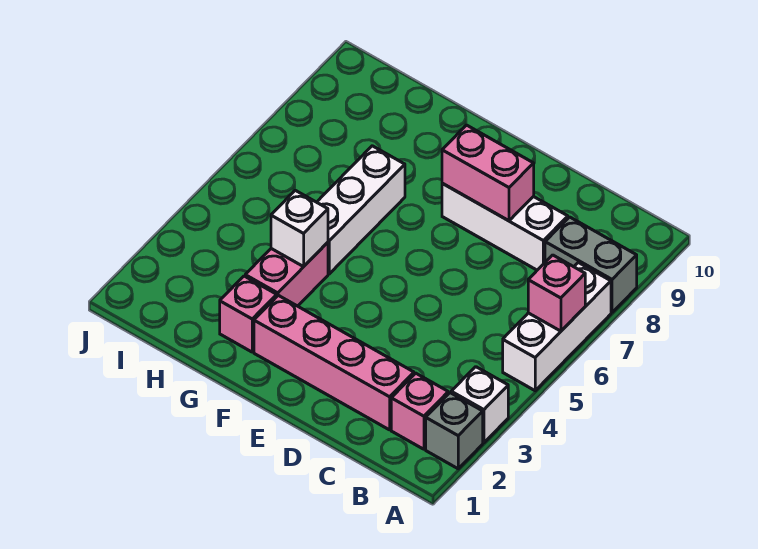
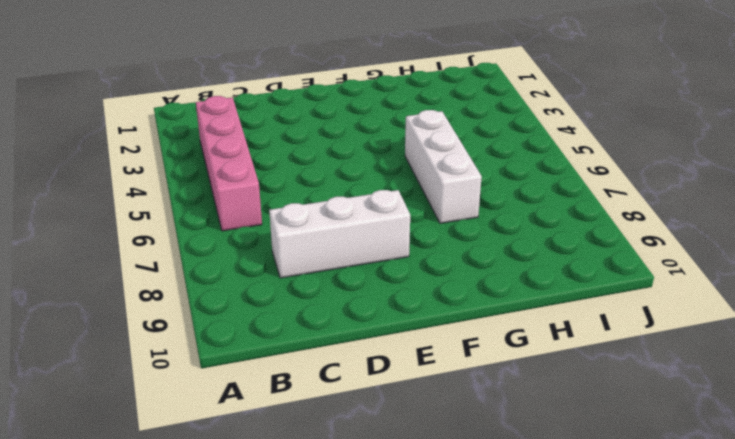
pink 1x4 brick [196,96,262,231] -> pink 1x4 brick turned to [254,295,414,430]
none -> grey 1x1 brick [426,393,483,469]
none -> white 1x1 brick [451,367,508,443]
none -> white 1x3 brick [503,262,611,391]

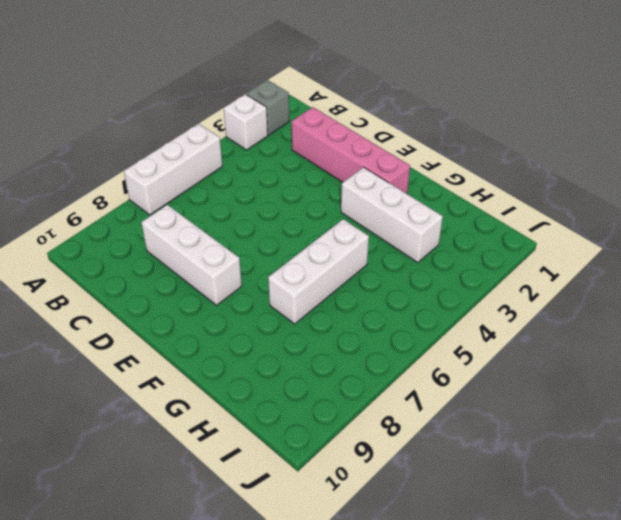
white 1x3 brick [341,167,443,263] -> pink 1x2 brick [245,242,328,306]
none -> grey 1x2 brick [545,217,637,312]
none -> pink 1x1 brick [391,373,448,449]
none -> pink 1x1 brick [220,276,277,352]

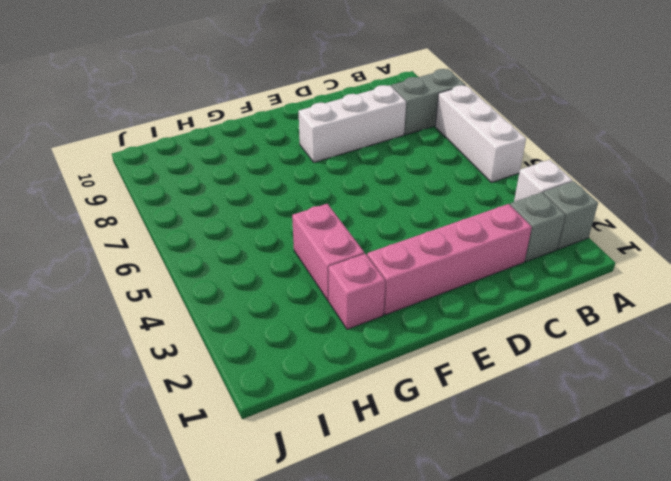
grey 1x1 brick [510,192,565,262] -> pink 1x1 brick [391,373,448,449]
none -> white 1x3 brick [317,146,405,274]
none -> pink 1x1 brick [528,255,585,331]
none -> pink 1x2 brick [442,125,534,221]

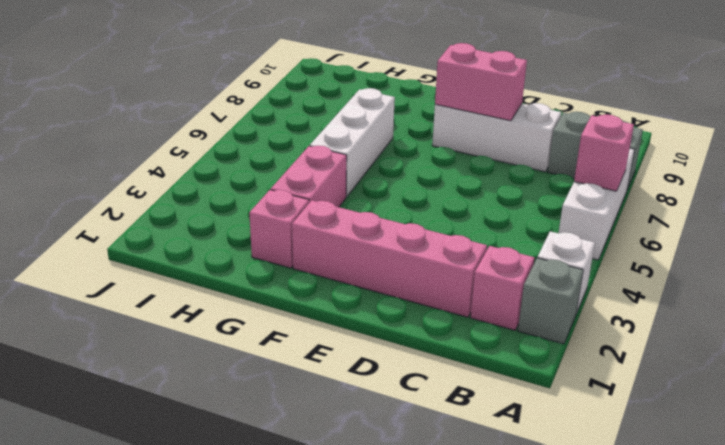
none -> white 1x1 brick [271,190,328,267]

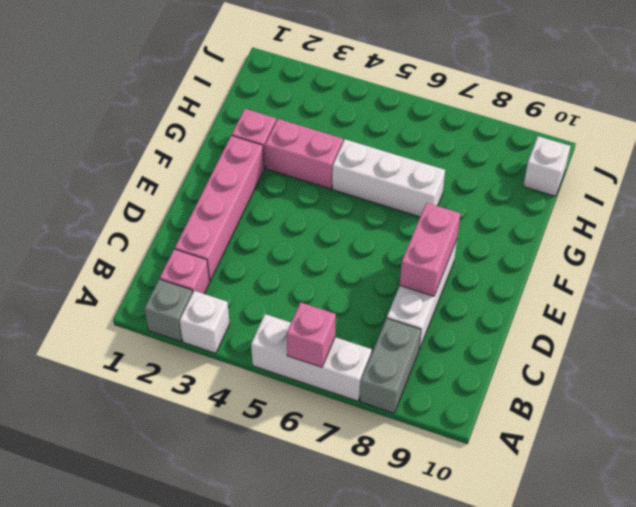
white 1x1 brick [523,136,571,196] -> white 1x1 brick moved to [271,190,328,267]

